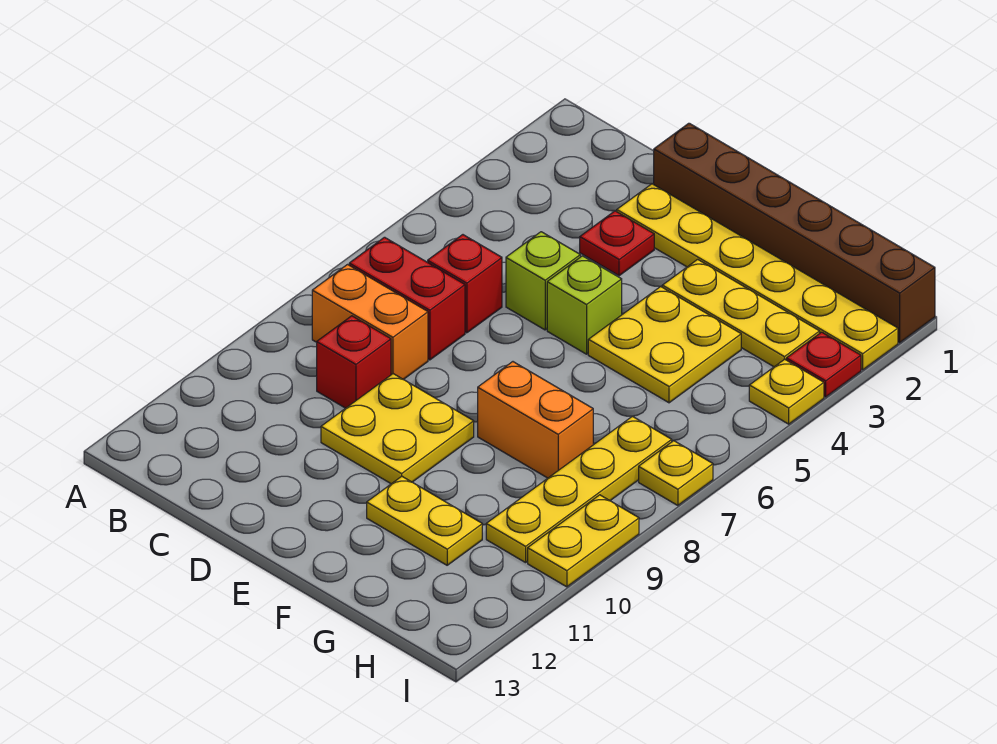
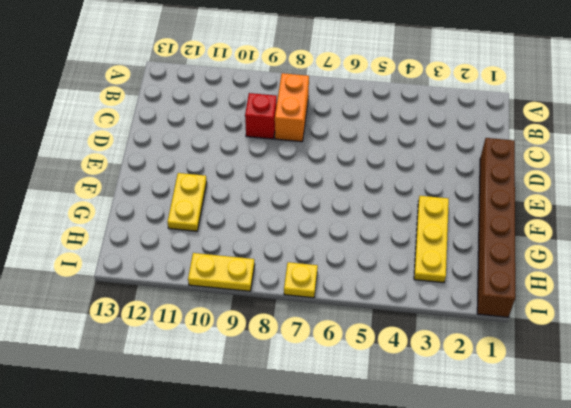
none -> red 1x2 brick [349,237,465,360]
none -> red 1x1 brick [428,235,502,333]
none -> yellow 1x6 plate [617,184,898,370]

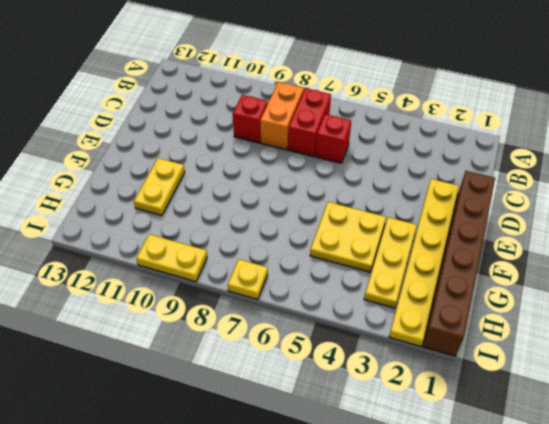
none -> red 1x1 plate [580,211,654,276]
none -> lime 1x1 brick [506,232,580,330]
none -> yellow 2x2 plate [321,374,474,484]

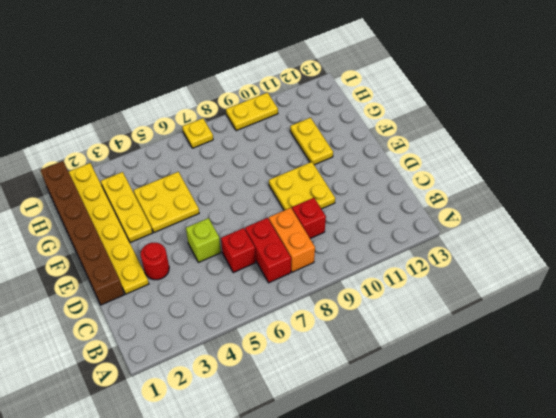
red 1x1 round brick [141,243,169,280] -> red 1x1 plate [580,211,654,276]
none -> lime 1x1 brick [547,256,622,354]
none -> orange 1x2 brick [478,362,593,478]
none -> yellow 1x4 plate [486,416,672,563]

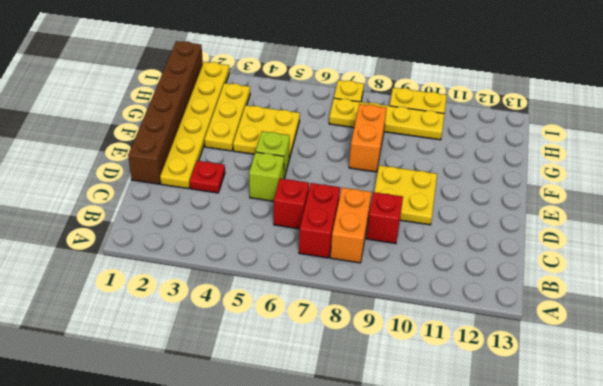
none -> yellow 1x2 plate [367,476,482,565]
none -> red 1x1 plate [786,332,861,397]
none -> yellow 1x1 plate [749,359,824,424]

